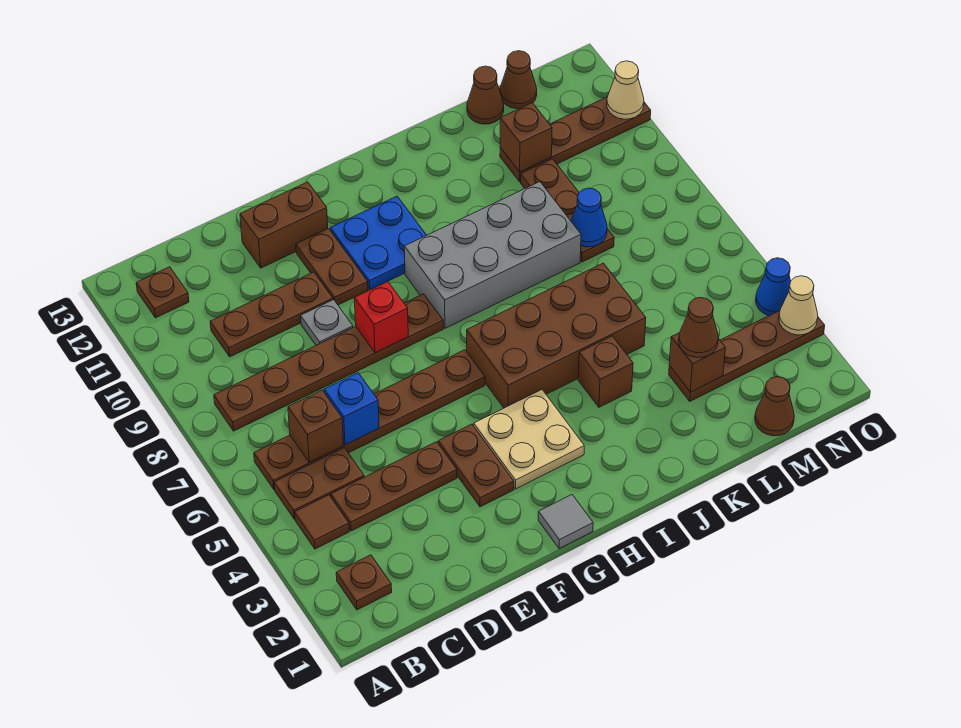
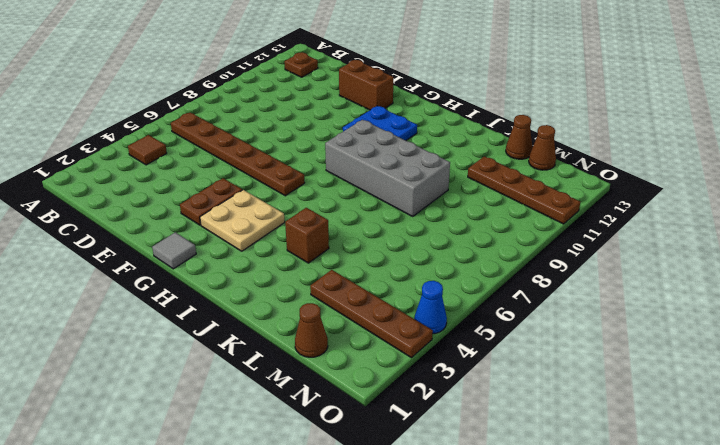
none -> brown 1x1 plate [336,555,392,610]
none -> brown 1x2 plate [274,448,364,519]
none -> brown 1x6 plate [214,294,443,431]
none -> brown 1x3 plate [331,442,457,531]

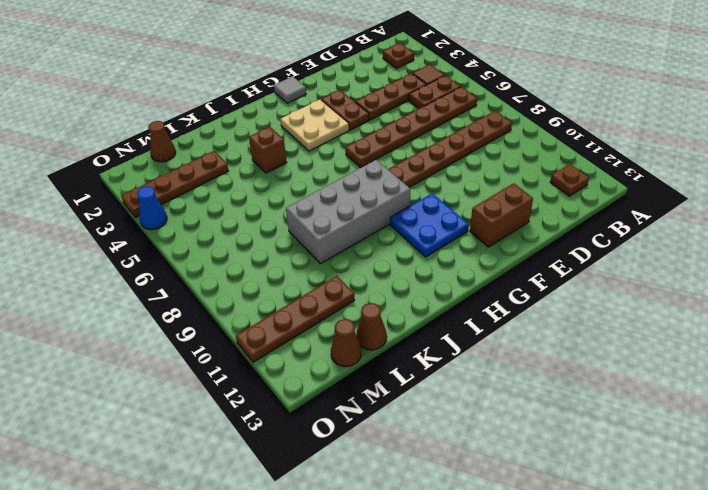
none -> brown 1x3 plate [210,272,333,357]
none -> grey 1x1 plate [301,300,353,345]
none -> brown 1x2 plate [296,229,368,305]
none -> brown 2x4 brick [467,263,646,408]

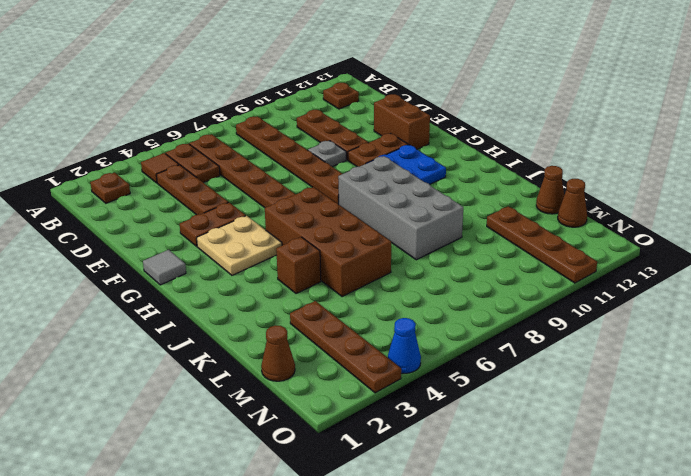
none -> brown 1x3 plate [521,159,614,262]
none -> brown 1x1 brick [288,390,343,462]
none -> blue 1x1 brick [324,373,379,445]
none -> red 1x1 brick [354,282,408,353]

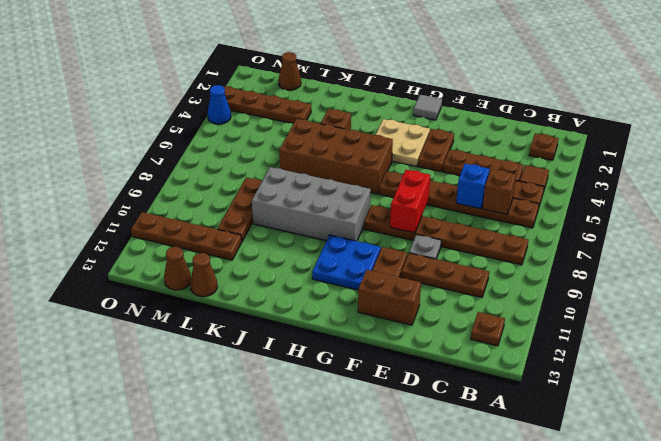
red 1x2 brick [390,170,430,233] -> red 1x1 brick [354,282,408,353]
none -> brown 1x1 brick [669,333,725,392]
none -> blue 1x1 cone [571,188,607,247]
none -> brown 1x1 brick [500,103,552,172]
none -> tan 1x1 cone [779,276,818,335]

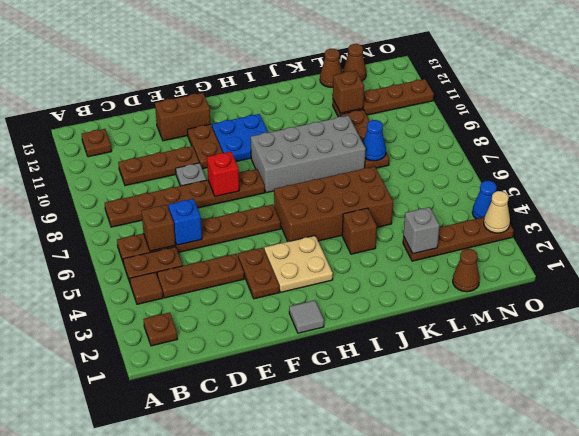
grey 1x1 brick [403,207,440,254] -> brown 1x1 brick [669,333,725,392]
none -> tan 1x1 cone [607,61,644,119]
none -> brown 1x1 cone [679,297,718,358]

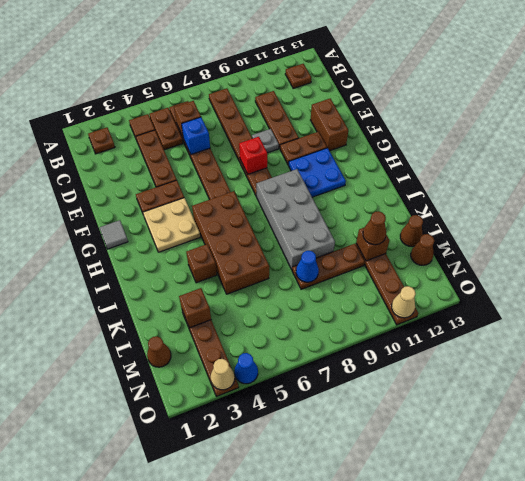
brown 1x1 cone [363,211,386,245] -> brown 1x1 cone moved to [679,297,718,358]

